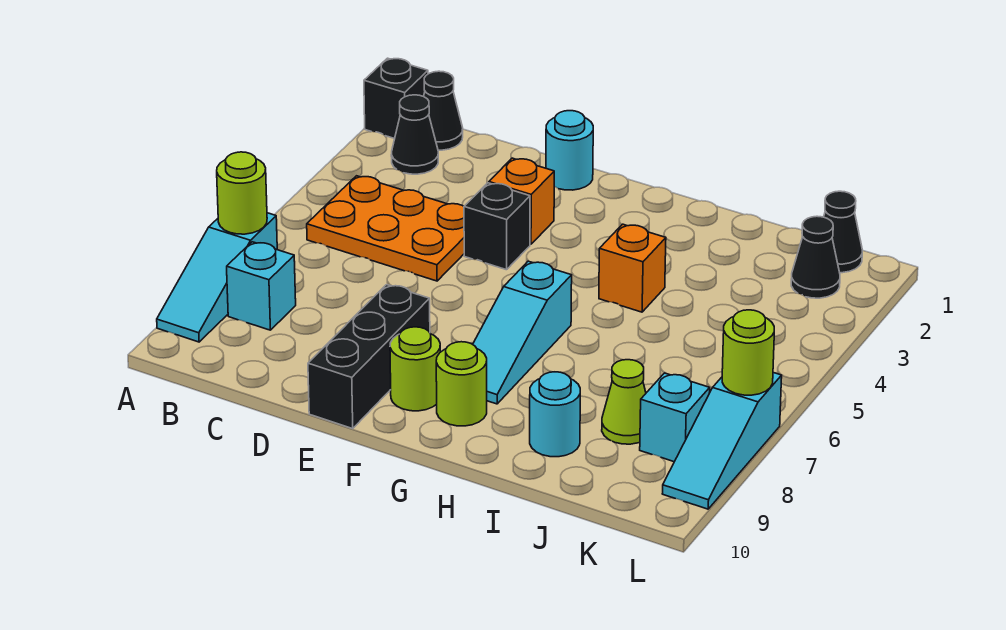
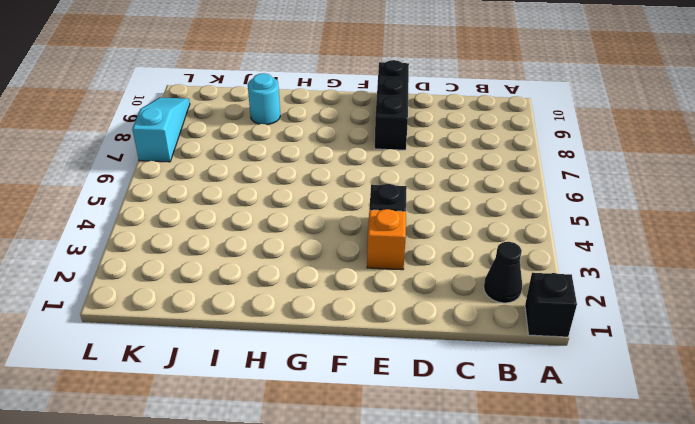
none -> cyan 1x3 slope [157,213,277,342]
none -> black 1x1 cone [424,71,463,150]
none -> orange 2x3 plate [307,176,464,281]

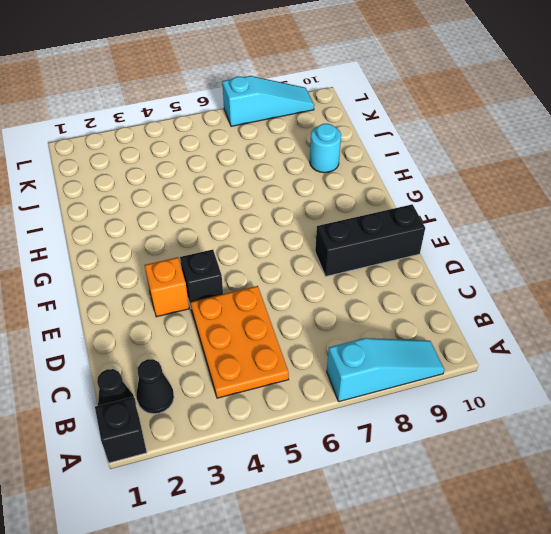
none -> cyan 1x1 brick [227,242,296,330]
none -> cyan 1x1 round brick [546,111,593,190]
none -> lime 1x1 round brick [390,327,440,411]

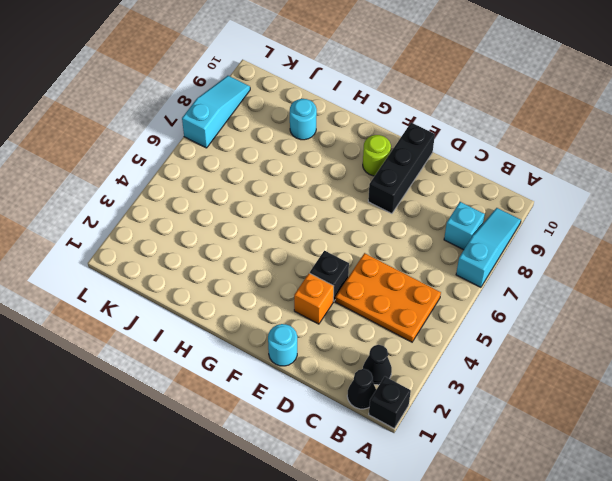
none -> cyan 1x3 slope [473,261,572,404]
none -> lime 1x1 round brick [436,342,487,426]
none -> orange 1x1 brick [599,224,666,312]

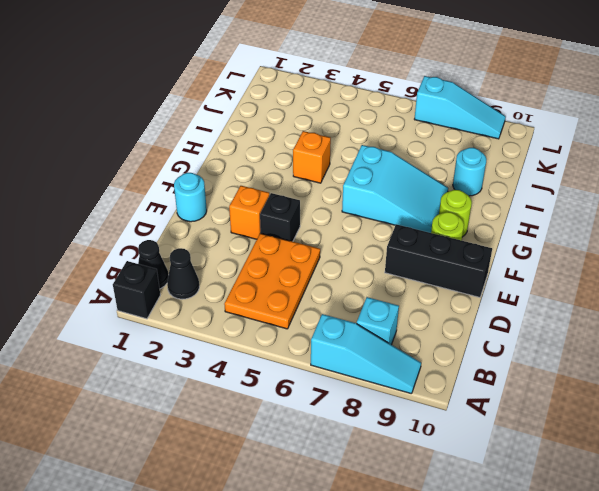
cyan 2x3 slope [342,145,448,233] -> cyan 1x3 slope [473,261,572,404]
none -> lime 1x1 cone [602,360,646,444]
none -> black 1x1 cone [824,191,862,273]
none -> black 1x1 cone [791,216,840,298]

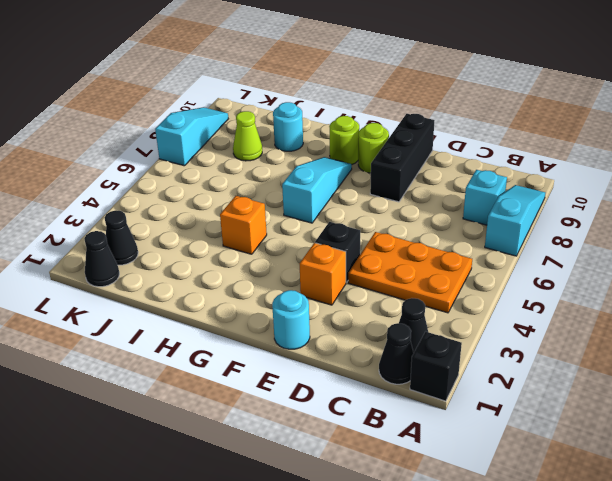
none -> cyan 1x1 brick [640,373,710,462]
none -> lime 1x1 round brick [217,152,267,234]
none -> lime 1x1 round brick [722,310,774,395]

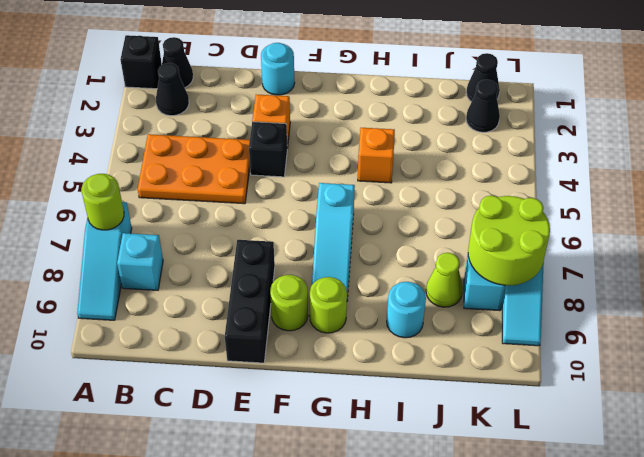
lime 2x2 round brick [468,196,550,286] -> lime 1x1 round brick [722,310,774,395]

